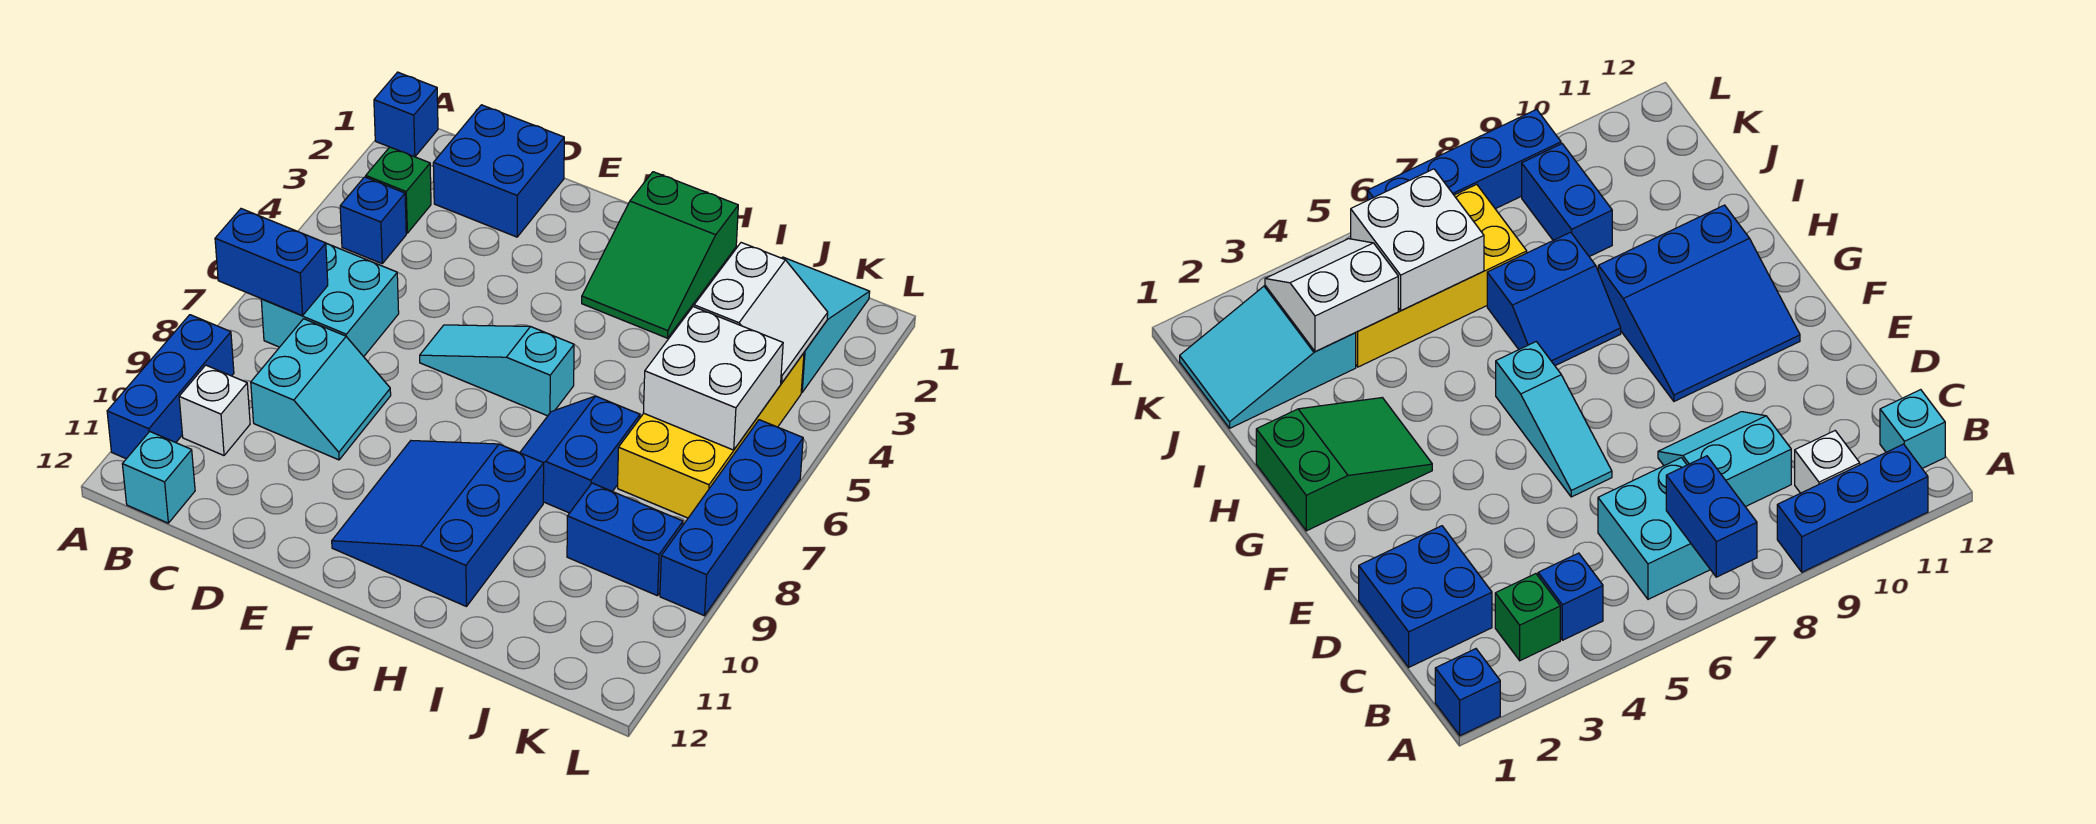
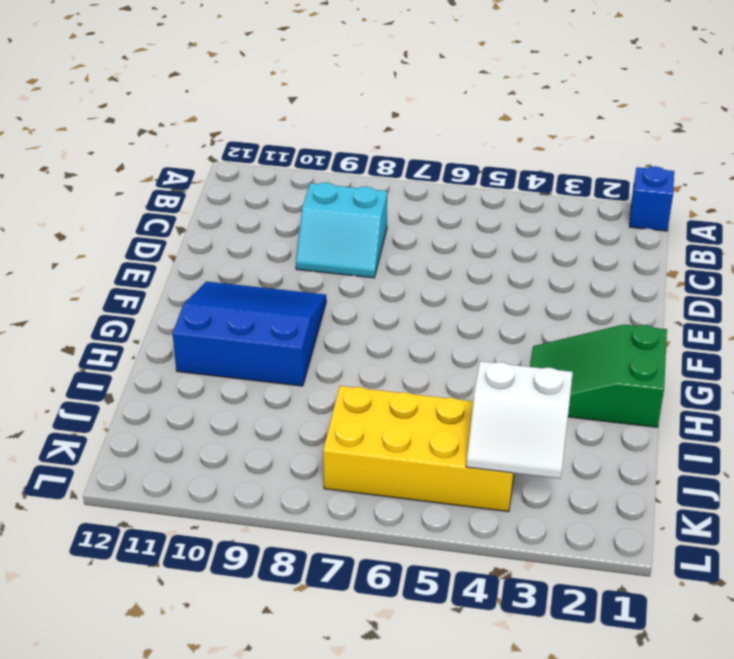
none -> blue 1x3 brick [107,315,234,459]
none -> green 1x1 brick [366,147,431,233]
none -> blue 1x1 brick [340,177,406,264]

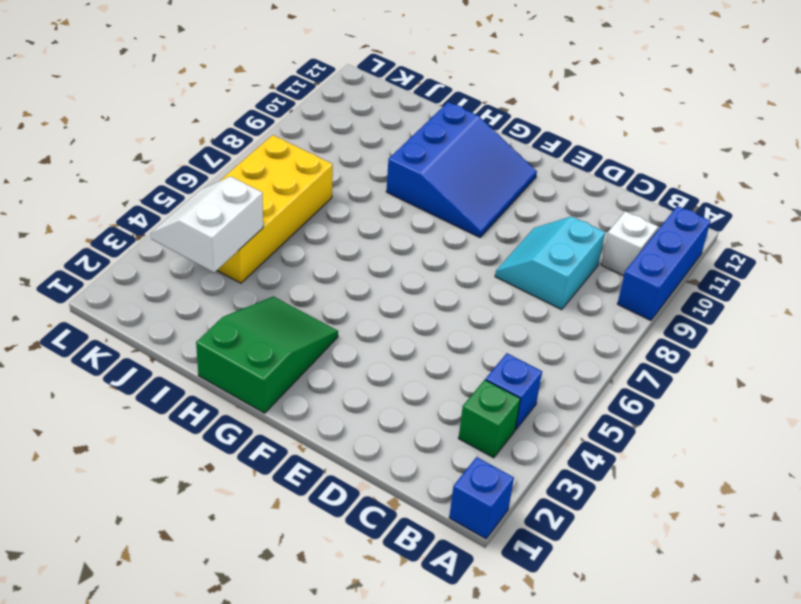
none -> cyan 2x2 brick [261,244,399,357]
none -> cyan 1x1 brick [122,432,195,523]
none -> blue 2x2 brick [433,105,564,237]

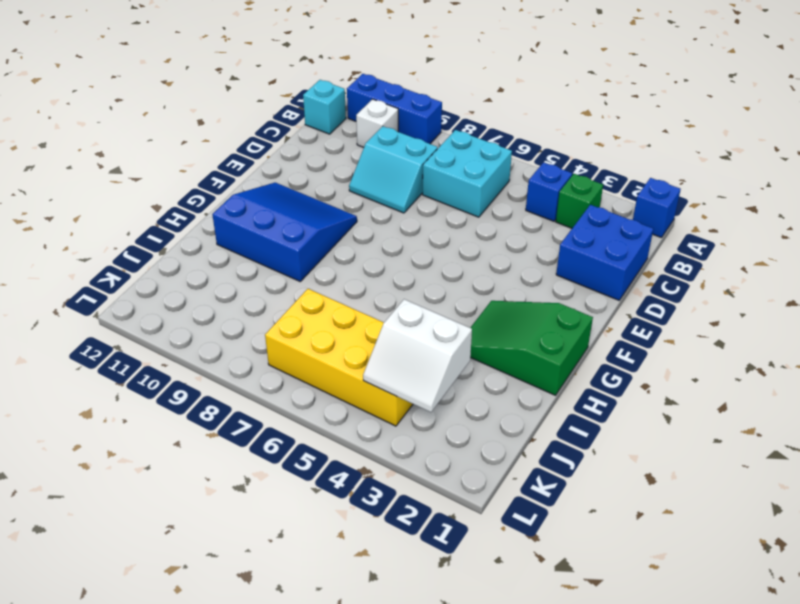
none -> cyan 1x3 slope [420,325,574,416]
none -> blue 2x2 slope [520,396,640,513]
none -> cyan 2x3 slope [782,257,870,392]

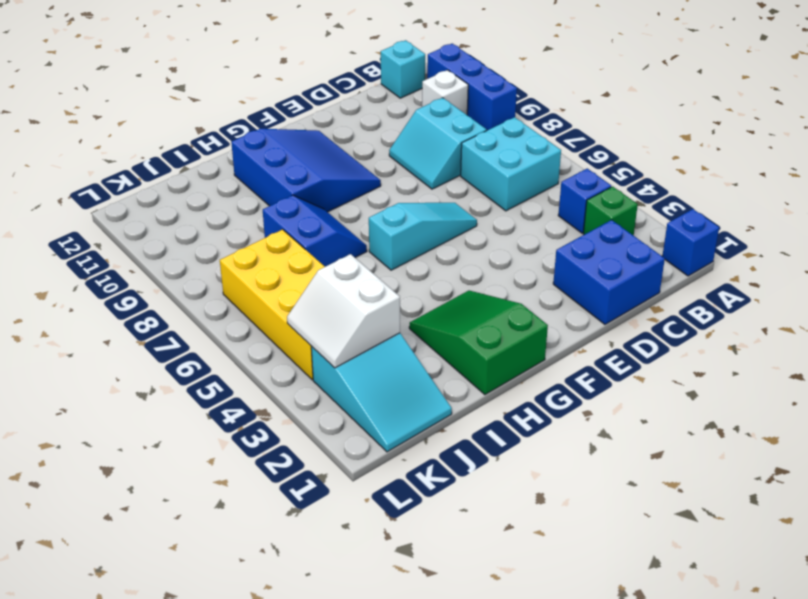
none -> blue 1x2 brick [567,483,683,596]
none -> blue 1x4 brick [660,420,803,616]
none -> blue 1x2 brick [215,209,328,316]

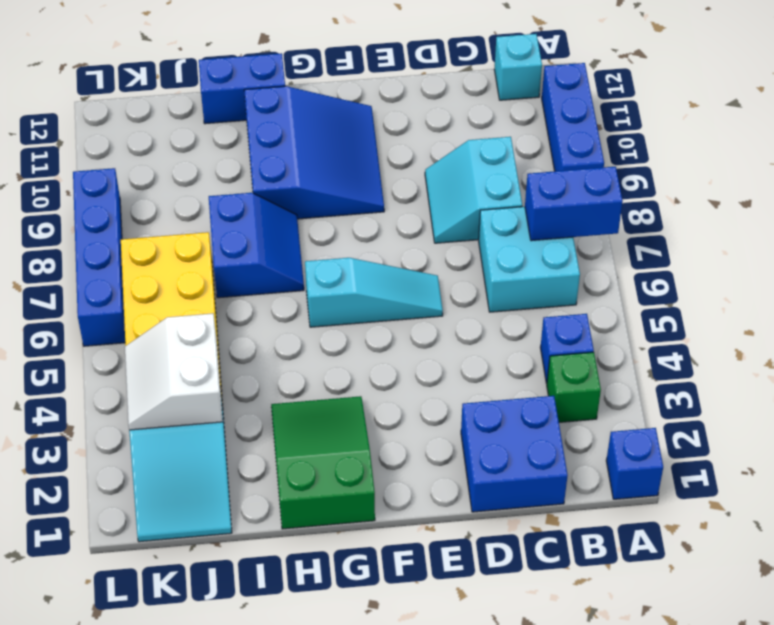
blue 1x2 brick [199,53,285,124] -> blue 1x2 brick moved to [567,483,683,596]
none -> white 1x1 brick [179,365,250,455]
none -> white 2x2 brick [643,307,783,450]

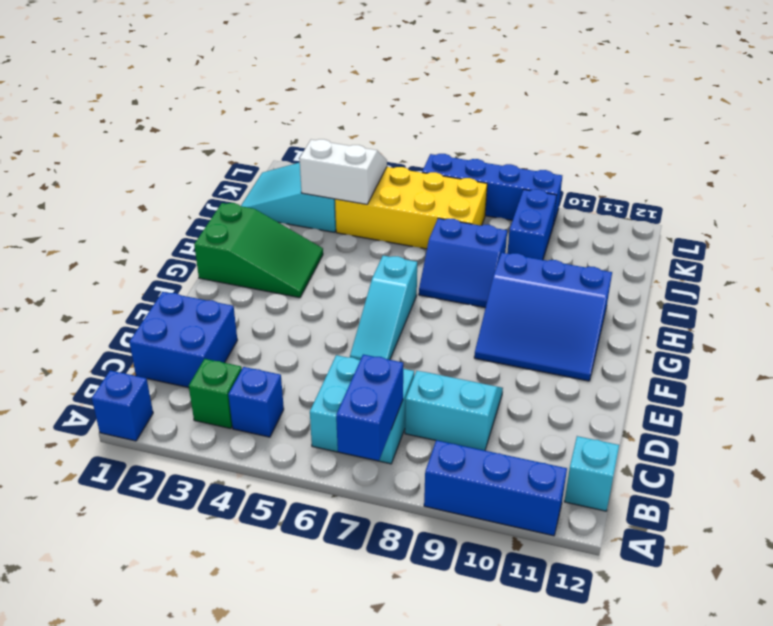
none -> white 1x1 brick [179,365,250,455]
none -> white 2x2 brick [643,307,783,450]

